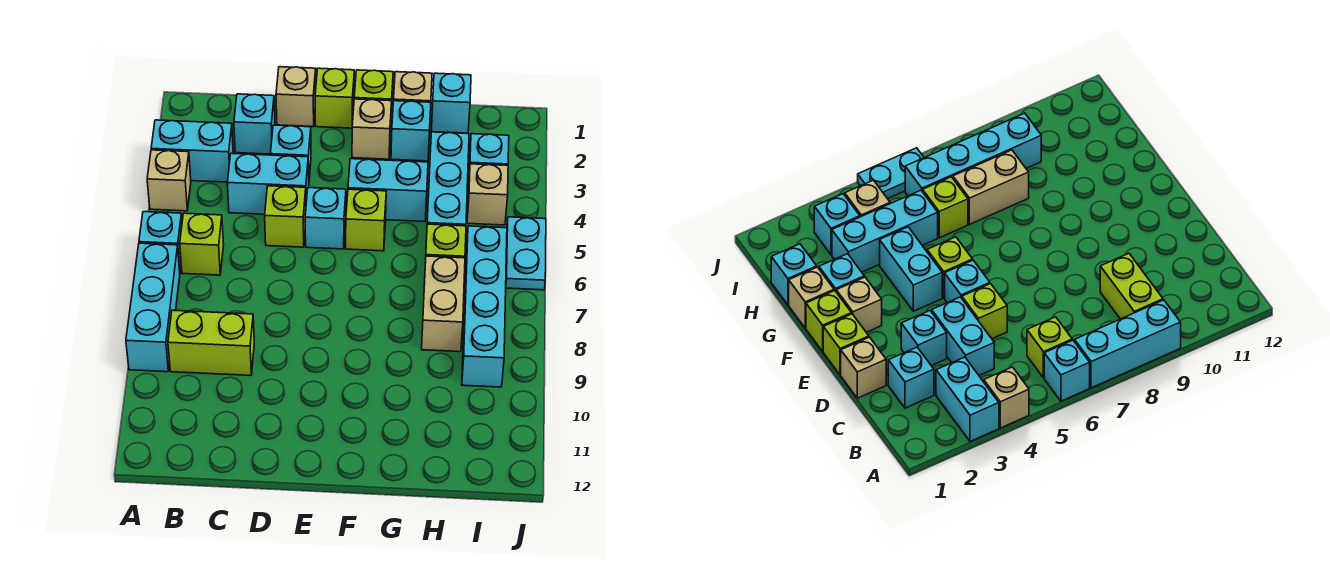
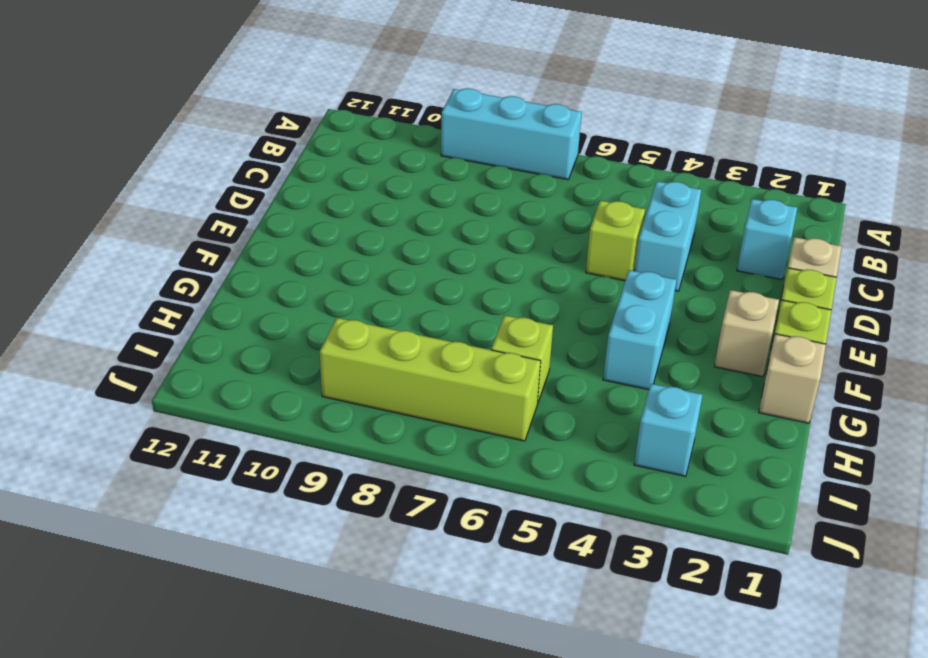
lime 1x4 brick [320,318,541,441] -> cyan 1x4 brick [462,226,507,387]
none -> cyan 1x2 brick [151,120,233,182]
none -> tan 1x1 brick [147,150,191,211]
none -> cyan 1x1 brick [139,212,182,270]

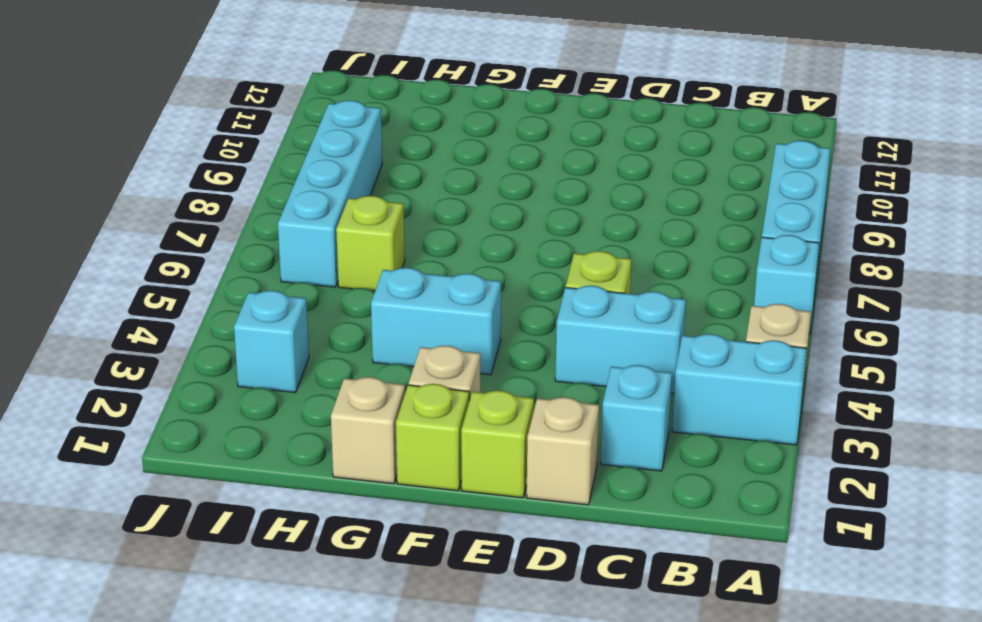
none -> lime 1x1 brick [180,213,224,275]
none -> lime 1x2 brick [168,310,254,376]
none -> cyan 1x1 brick [271,125,311,177]

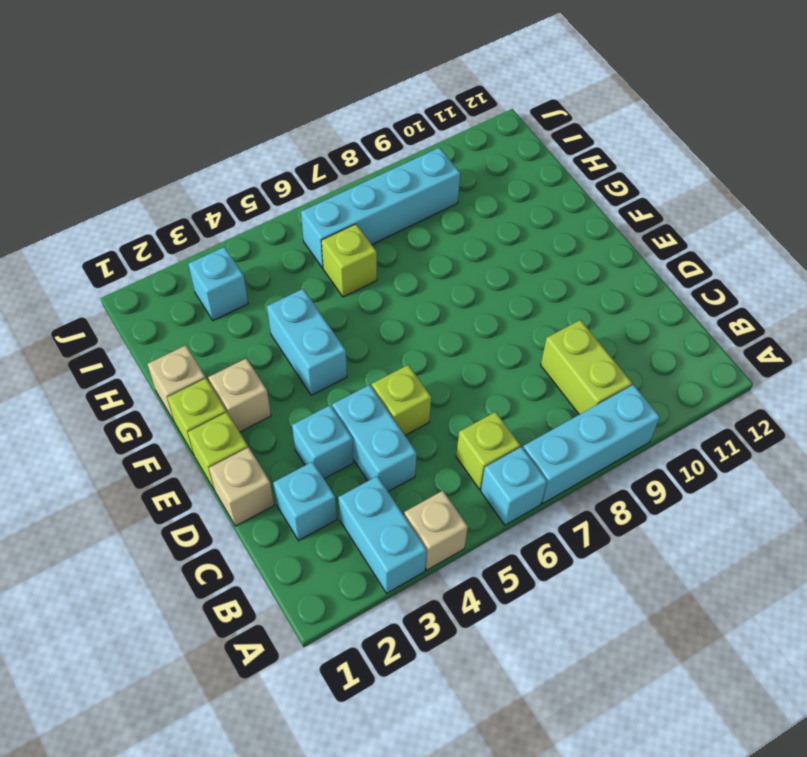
none -> cyan 1x1 brick [305,188,346,249]
none -> lime 1x1 brick [346,189,386,251]
none -> cyan 1x1 brick [391,101,431,161]

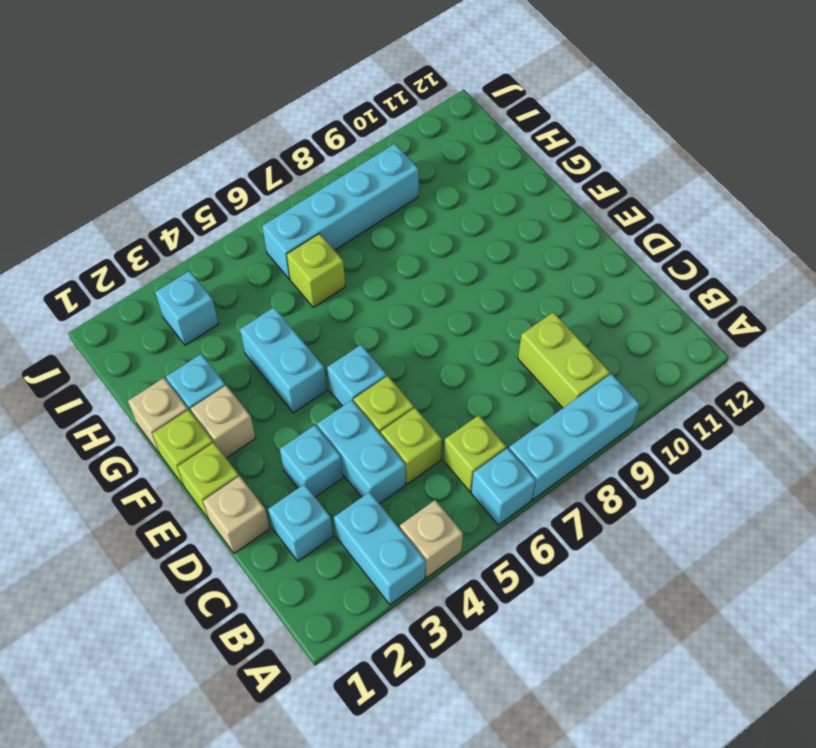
lime 1x1 brick [381,408,442,484] -> lime 1x1 brick moved to [346,189,386,251]
none -> cyan 1x1 brick [431,73,471,133]
none -> cyan 1x3 brick [427,132,469,226]
none -> tan 1x2 brick [422,256,465,352]

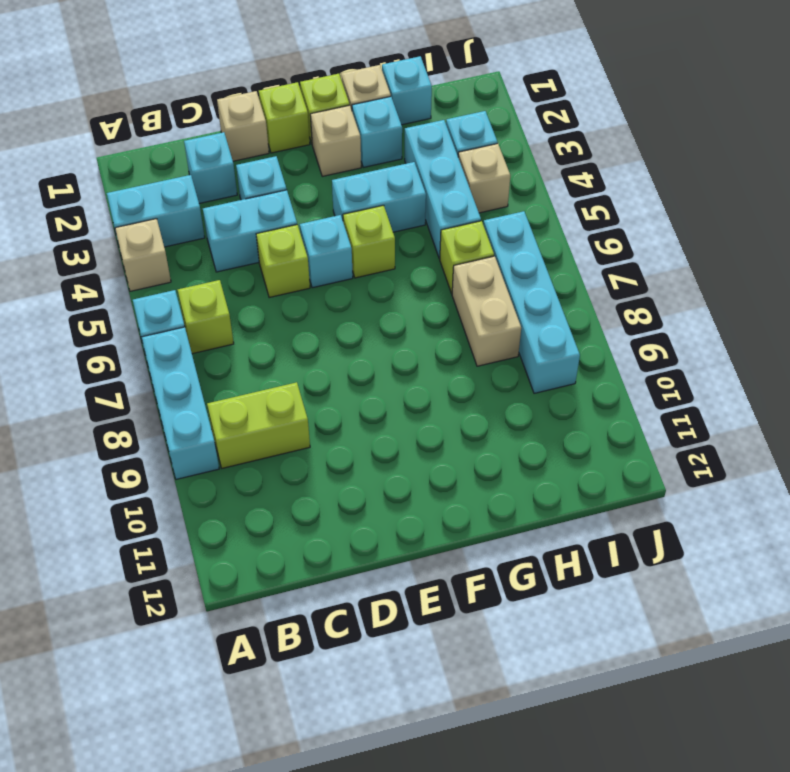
none -> cyan 1x2 plate [506,217,546,290]

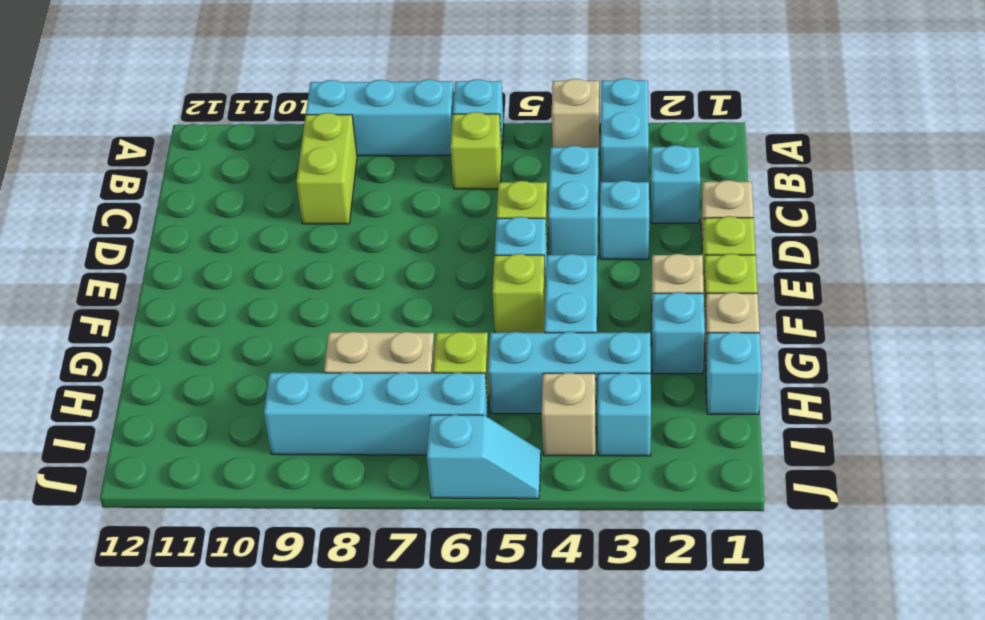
cyan 1x2 slope [427,415,541,499] -> cyan 1x2 plate [506,217,546,290]

